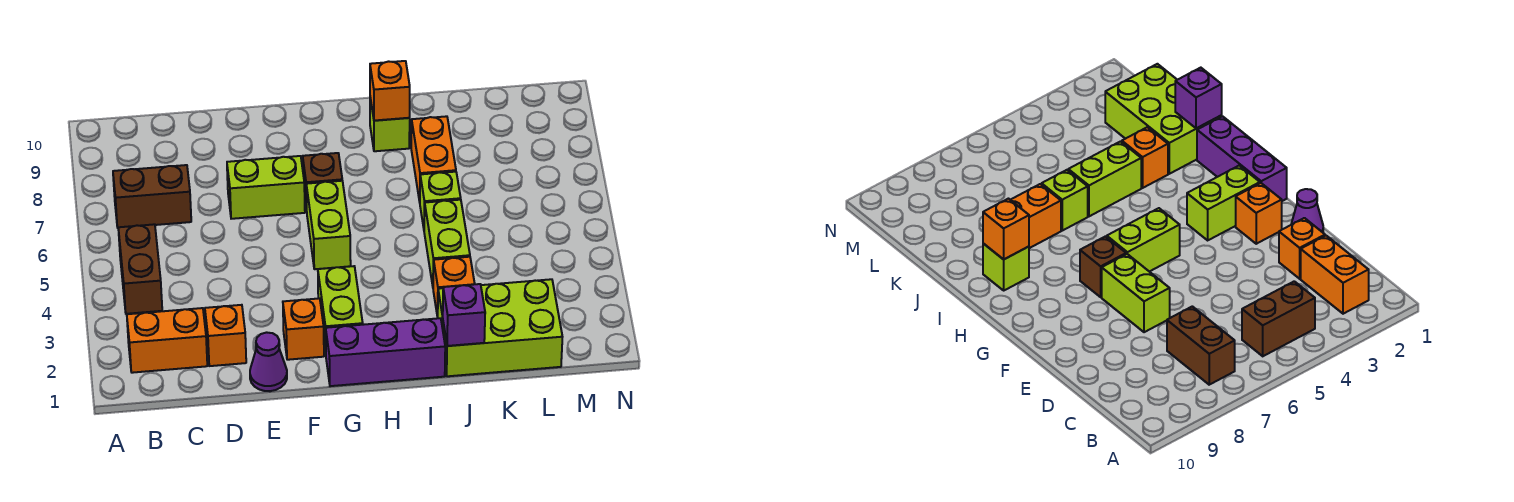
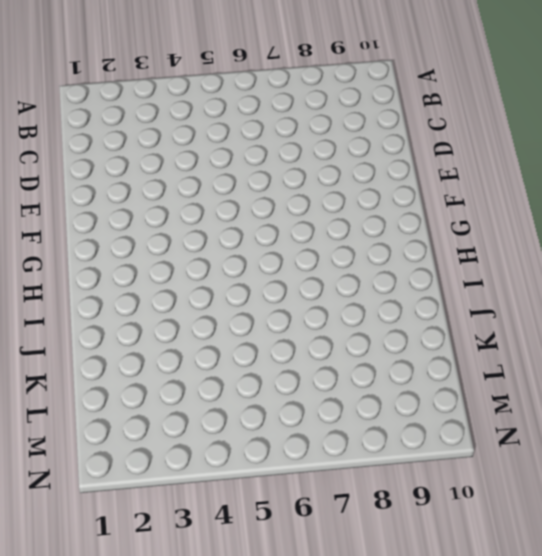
none -> orange 1x2 brick [127,308,207,373]
none -> brown 1x2 brick [118,224,162,314]
none -> brown 1x2 brick [113,165,191,228]

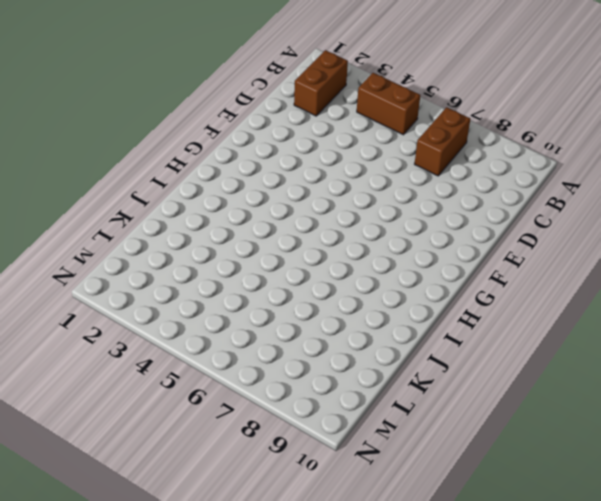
brown 1x2 brick [294,50,348,116] -> orange 1x2 brick [127,308,207,373]
none -> orange 1x1 brick [205,305,246,366]
none -> purple 1x1 cone [250,332,287,391]
none -> lime 1x2 brick [227,156,305,219]

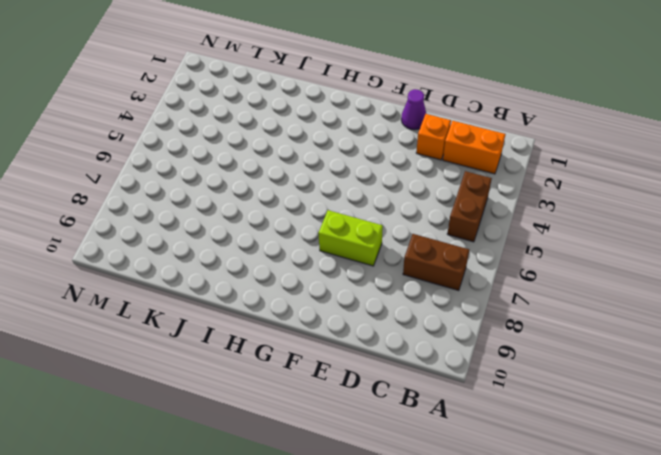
none -> orange 1x1 brick [283,298,324,360]
none -> purple 1x3 brick [326,318,445,386]
none -> lime 1x2 brick [318,266,363,353]

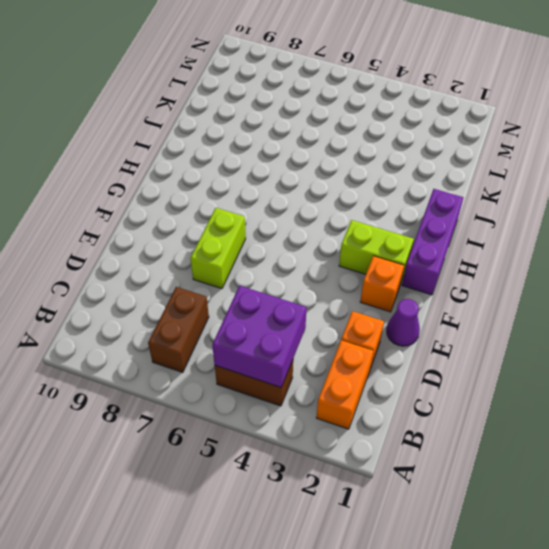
purple 2x2 brick [212,286,307,387] -> none
none -> lime 1x2 brick [306,181,351,269]
none -> brown 1x1 brick [303,153,342,211]
none -> lime 1x1 brick [370,98,410,151]

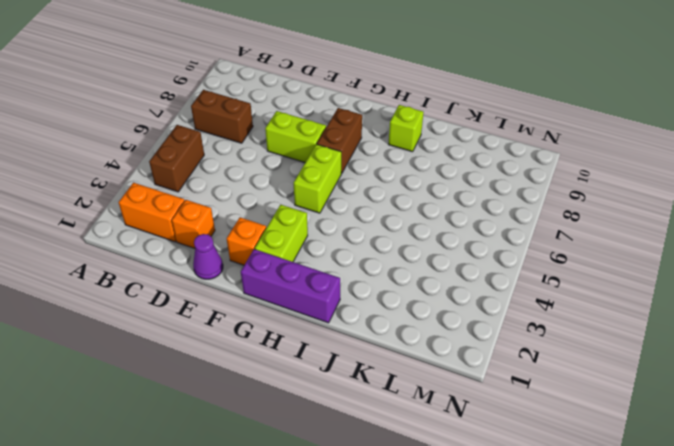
brown 1x2 brick [317,108,362,173] -> brown 1x1 brick [303,153,342,211]
none -> lime 2x3 brick [438,279,562,376]
none -> orange 1x1 brick [433,257,475,317]
none -> lime 1x2 brick [424,200,470,286]

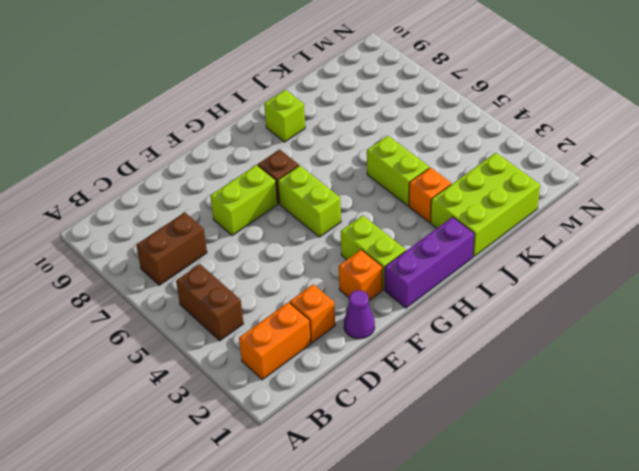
none -> lime 1x1 brick [420,172,461,228]
none -> orange 1x2 brick [411,116,456,202]
none -> orange 1x1 brick [370,61,410,121]

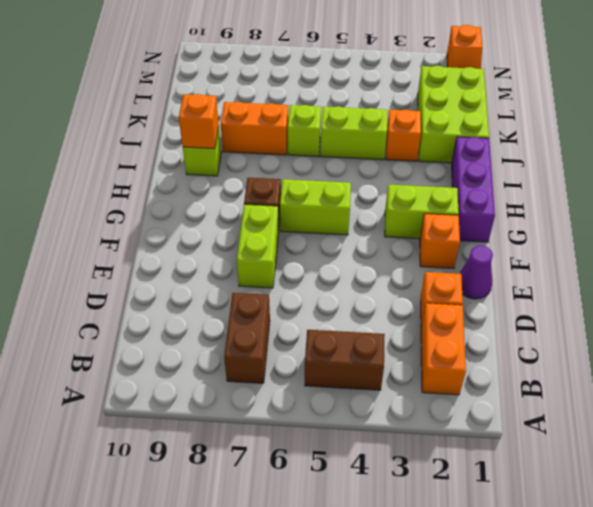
orange 1x2 slope [447,25,482,69] -> none
none -> purple 1x1 brick [443,284,485,346]

